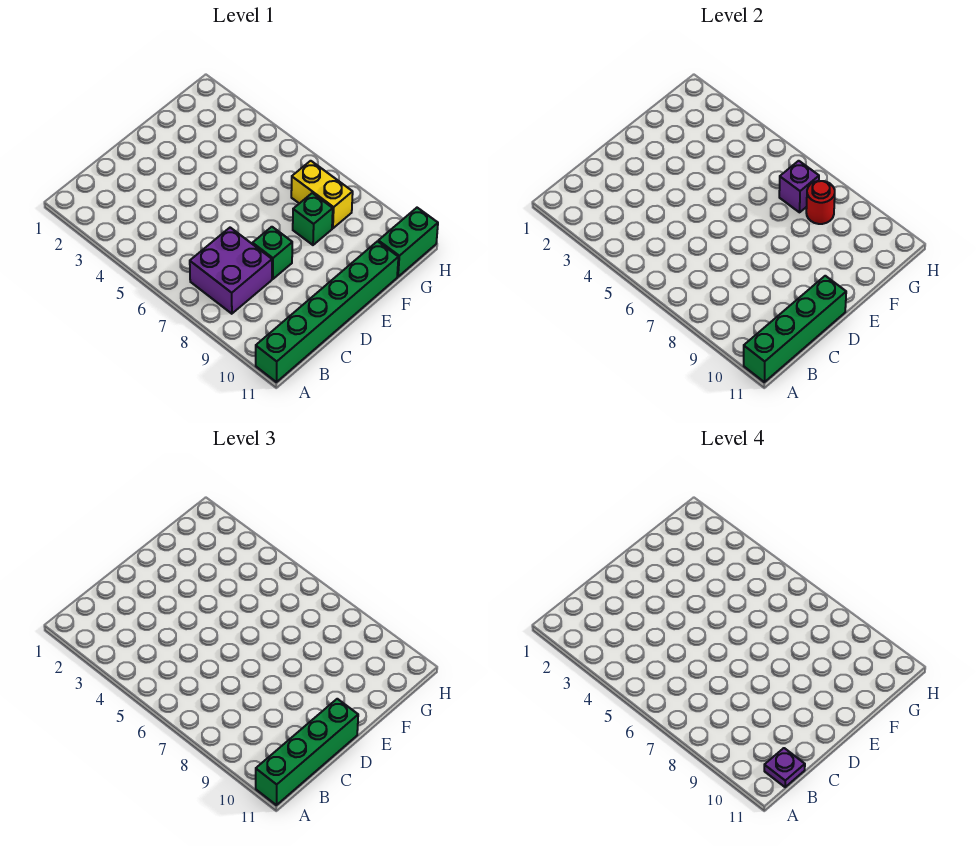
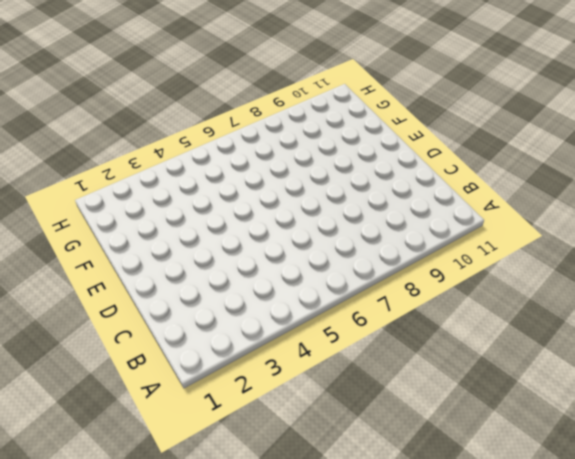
none -> green 1x6 brick [256,241,398,382]
none -> purple 2x2 brick [190,228,272,314]

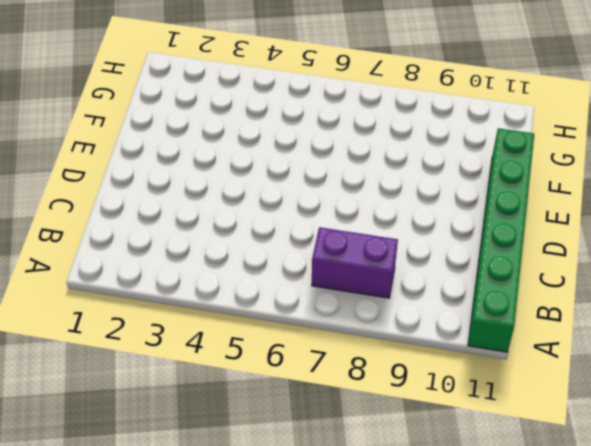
purple 1x2 brick [312,227,398,298] -> purple 2x2 brick [190,228,272,314]
none -> green 1x1 brick [252,227,292,279]
none -> green 1x1 brick [293,193,333,245]

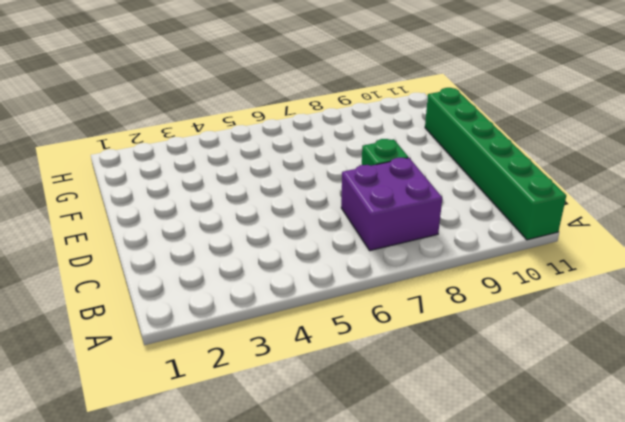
none -> green 1x1 brick [293,193,333,245]
none -> yellow 1x2 brick [291,161,353,228]

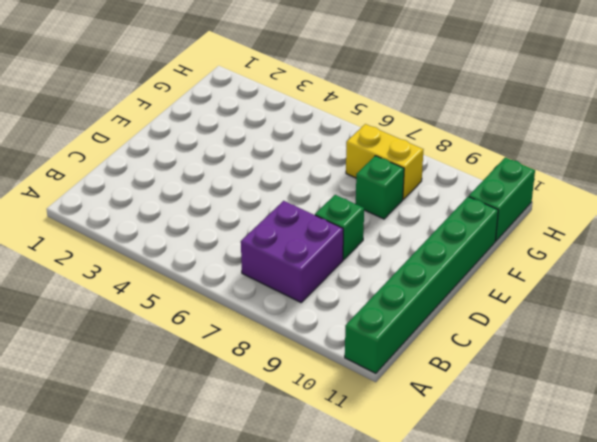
none -> green 1x4 brick [744,276,846,382]
none -> purple 1x1 brick [779,161,819,212]

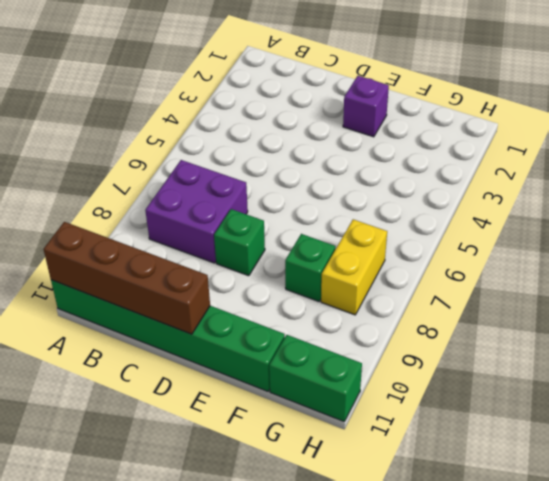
brown 1x4 brick [44,222,210,334] -> green 1x4 brick [744,276,846,382]
purple 1x1 brick [343,76,389,137] -> purple 1x1 brick moved to [779,161,819,212]
none -> red 1x1 round brick [806,181,835,224]
none -> green 1x4 brick [256,699,358,805]

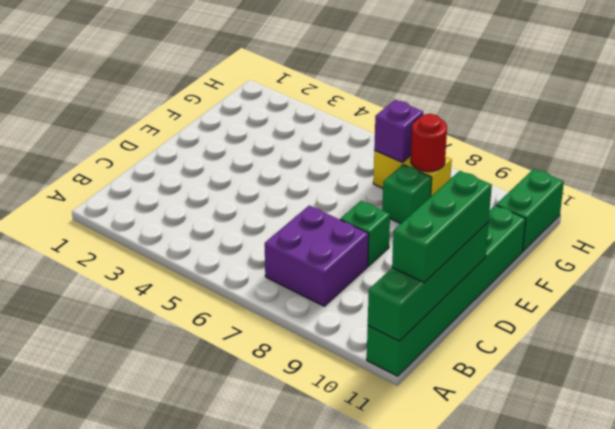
green 1x3 brick [392,171,492,283] -> green 1x4 brick [256,699,358,805]
none -> purple 1x1 plate [764,748,805,787]

